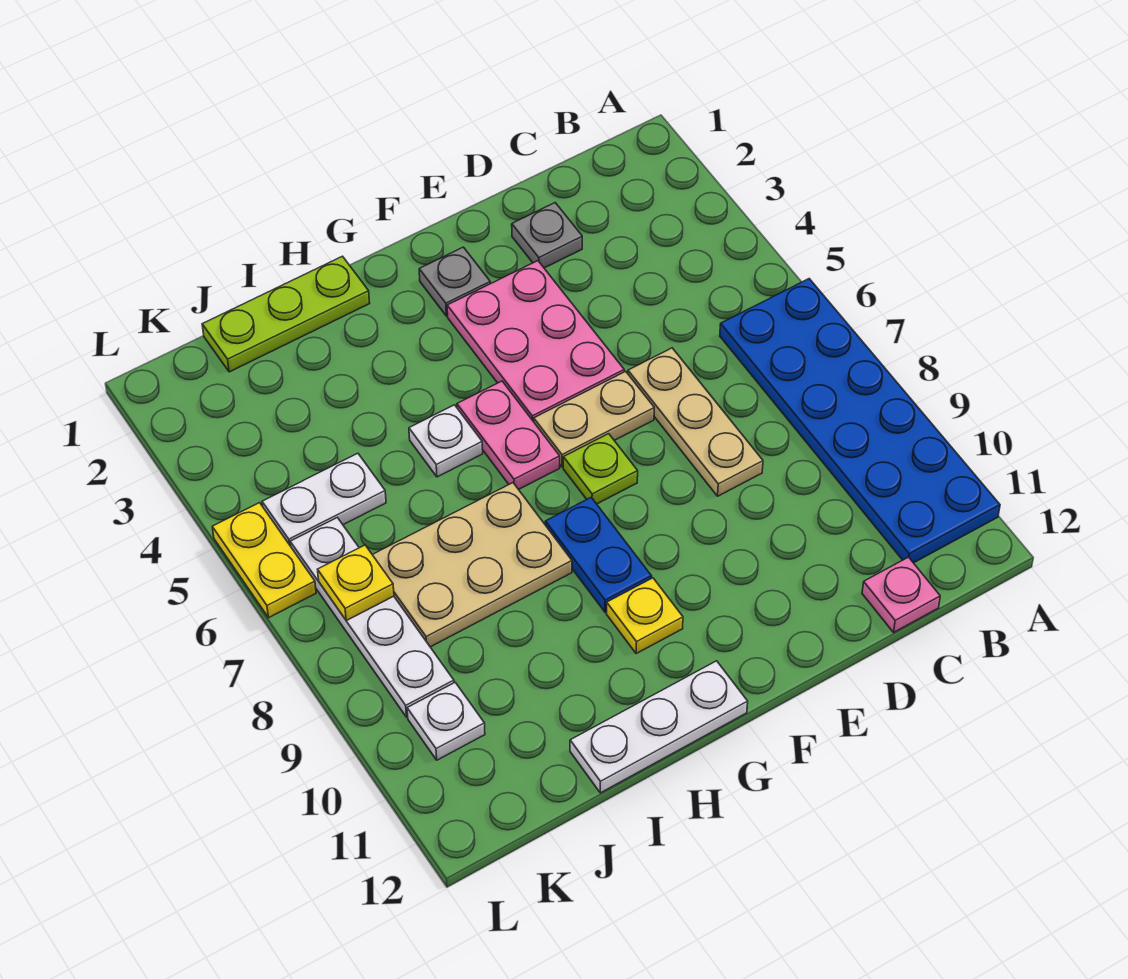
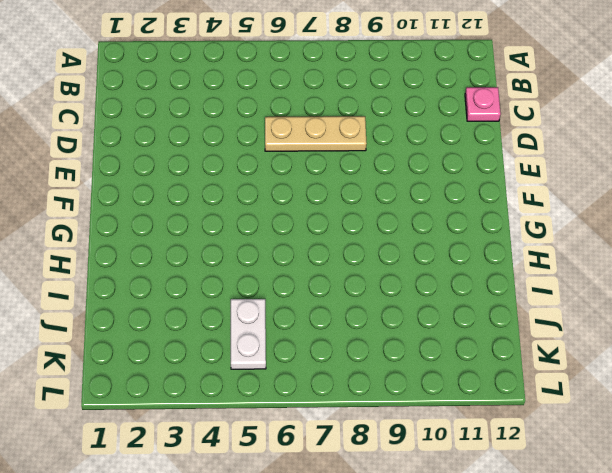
none -> blue 2x6 plate [720,279,1000,563]
none -> grey 1x1 plate [512,203,582,268]
none -> pink 2x3 plate [447,261,624,422]

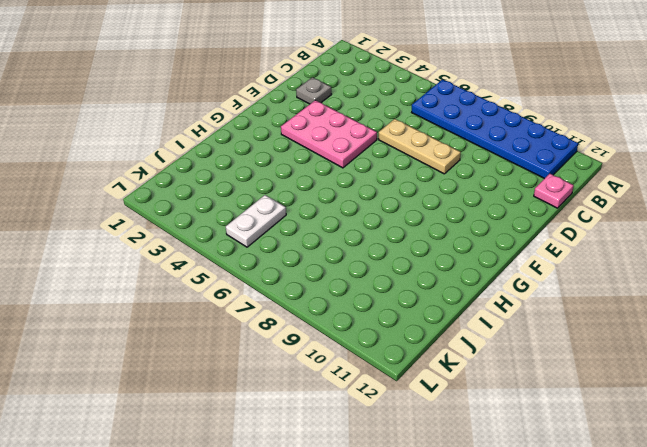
none -> tan 1x2 plate [534,371,654,467]
none -> grey 1x1 plate [419,247,490,316]
none -> lime 1x1 plate [563,434,638,504]

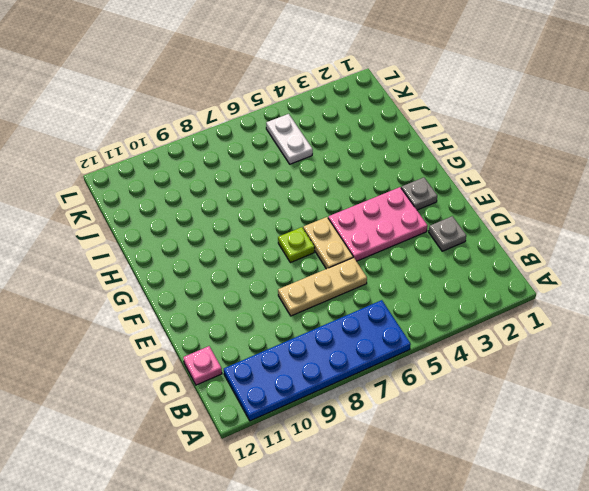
none -> pink 1x2 plate [457,381,560,490]
none -> blue 1x2 plate [545,497,652,612]
none -> yellow 1x1 plate [606,578,683,653]

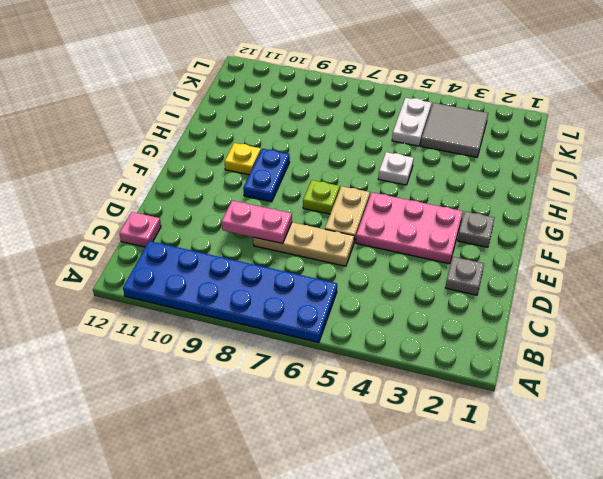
pink 1x2 plate [222,201,292,244] -> pink 1x2 plate moved to [457,381,560,490]
blue 1x2 plate [243,149,290,202] -> blue 1x2 plate turned to [545,497,652,612]
grey 2x2 tile [421,103,488,157] -> none
none -> white 1x3 plate [570,661,748,793]
none -> lime 1x3 plate [202,256,370,372]
none -> tan 2x3 plate [372,483,572,647]

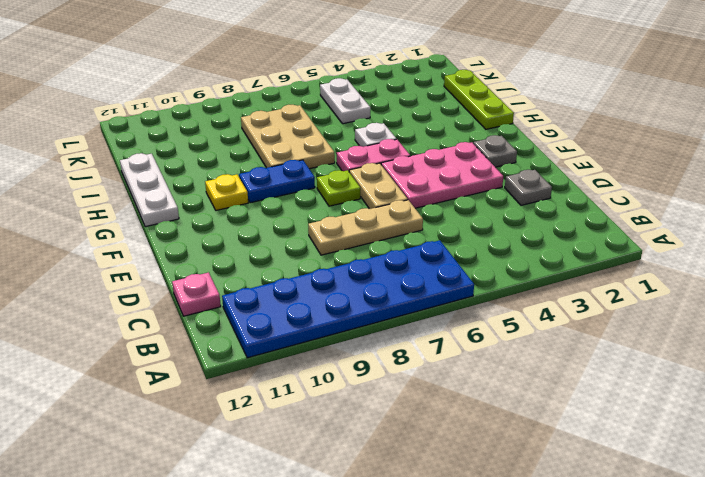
none -> white 1x4 plate [290,518,454,717]
none -> white 1x1 plate [407,683,485,760]
none -> yellow 1x2 plate [212,503,316,618]

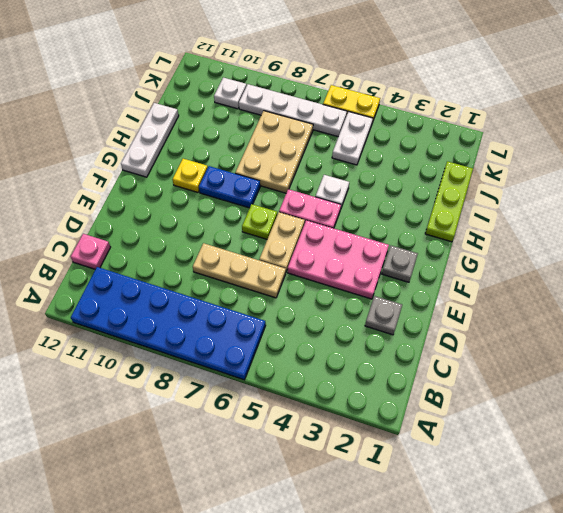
none -> yellow 1x1 plate [318,545,394,621]

